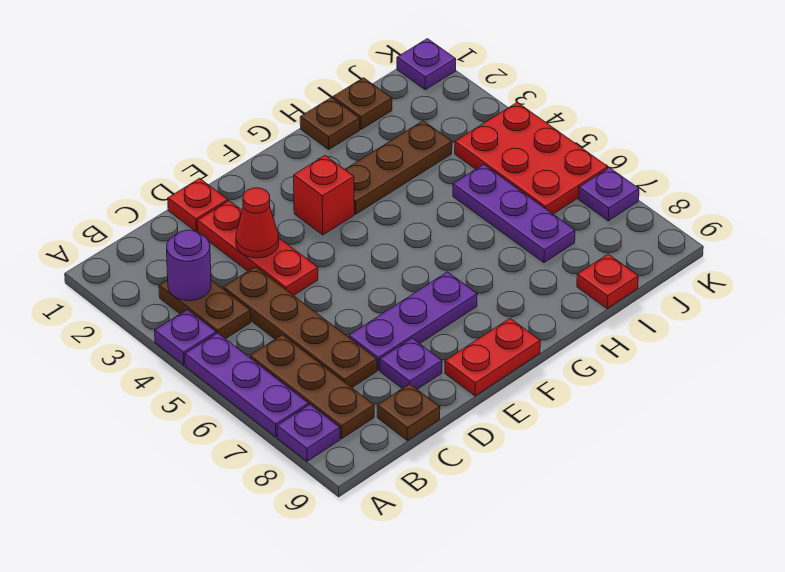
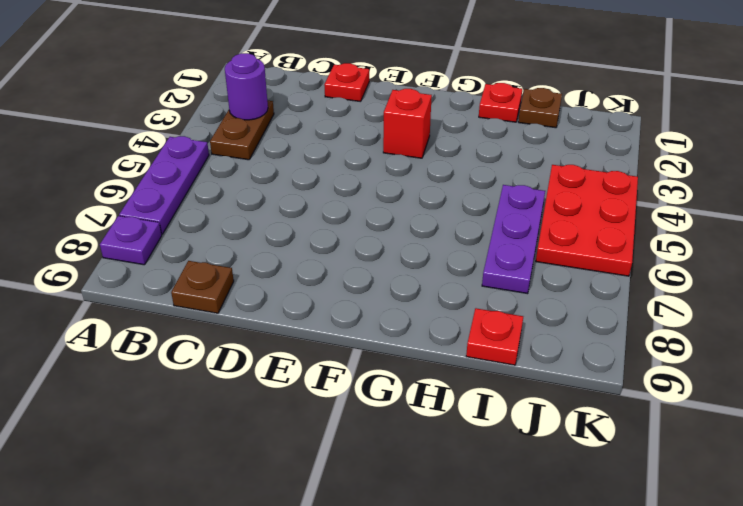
red 1x1 plate [479,83,522,122] -> brown 1x1 plate [300,98,360,149]
none -> purple 1x1 plate [155,310,216,365]
none -> brown 1x3 plate [250,335,374,439]
none -> brown 1x4 plate [223,267,377,388]

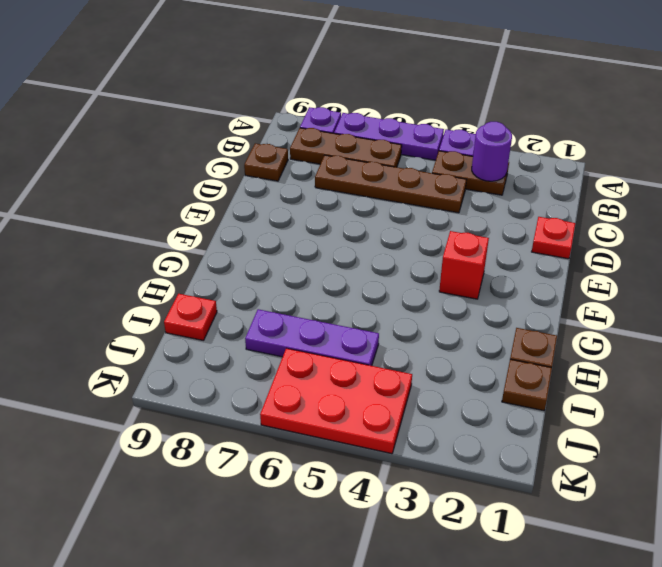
none -> red 1x3 plate [197,201,318,296]
none -> purple 1x3 plate [349,272,477,370]
none -> purple 1x1 plate [380,338,442,389]

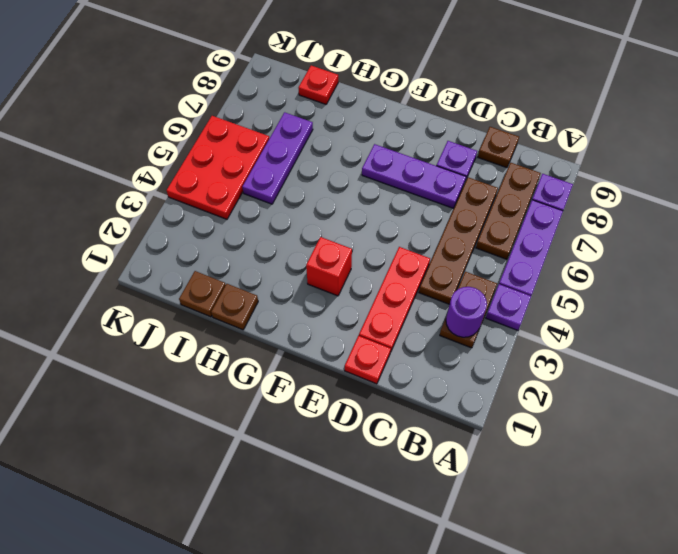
none -> red 1x2 plate [445,318,540,396]
none -> brown 1x3 plate [345,121,452,214]
none -> purple 1x1 plate [397,39,456,90]

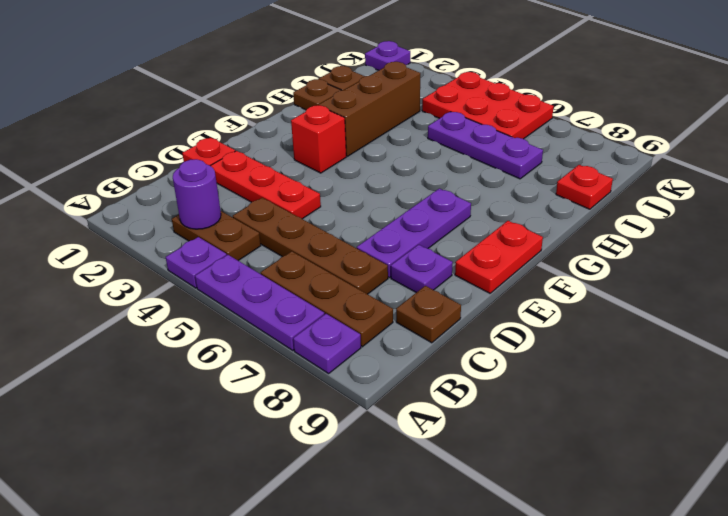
brown 1x3 brick [319,62,420,156] -> brown 1x3 plate [345,121,452,214]
none -> purple 1x1 plate [579,168,639,221]
none -> red 1x1 cone [236,188,279,258]

